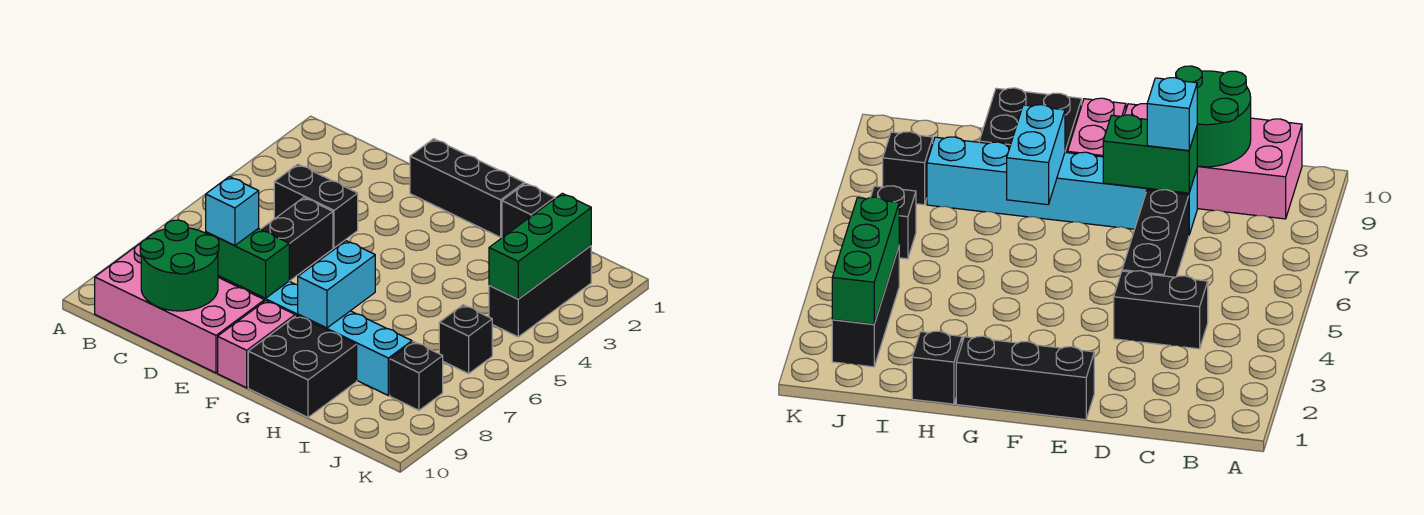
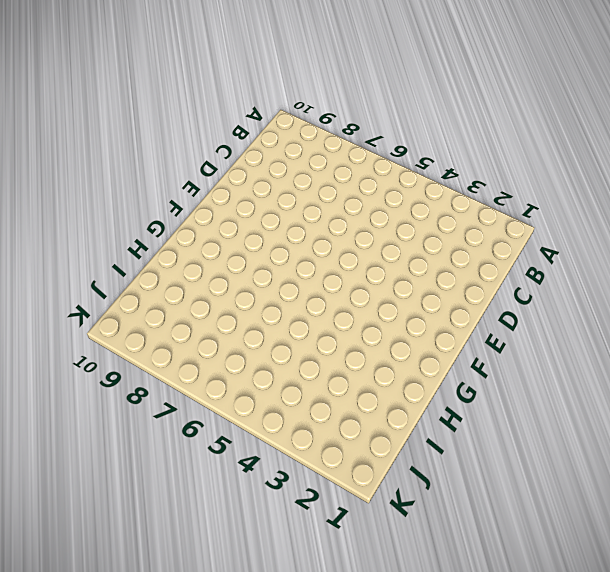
none -> pink 2x4 brick [95,243,264,373]
none -> black 1x2 brick [274,164,358,248]
none -> black 1x3 brick [261,197,333,281]

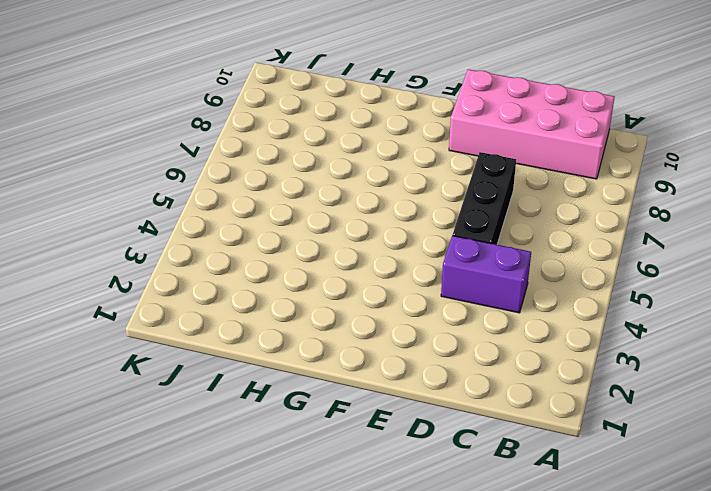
purple 1x2 brick [441,236,531,313] -> black 1x2 brick [274,164,358,248]
none -> cyan 1x6 brick [218,276,412,395]
none -> black 1x3 brick [410,139,524,237]
none -> pink 1x2 brick [218,301,295,388]

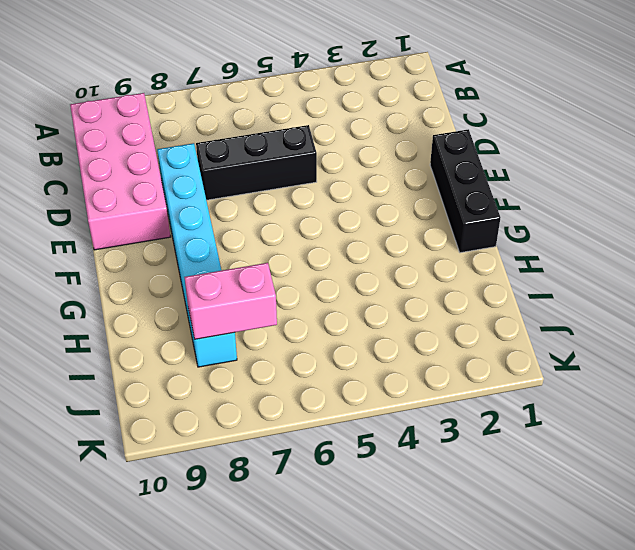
pink 1x2 brick [184,263,277,339] -> pink 1x2 brick moved to [218,301,295,388]
none -> black 1x2 brick [274,164,358,248]
none -> black 2x2 brick [248,315,357,417]
none -> black 1x1 brick [502,183,555,238]

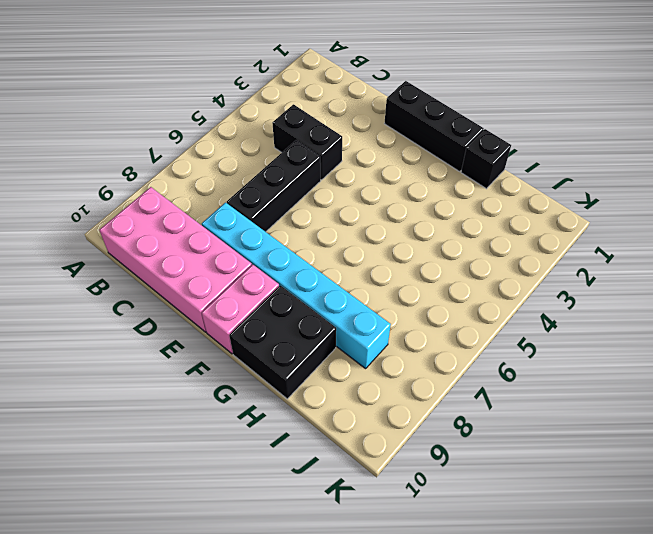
none -> black 1x3 brick [489,246,591,337]
none -> black 1x1 brick [439,305,492,374]
none -> black 1x1 brick [390,342,443,410]

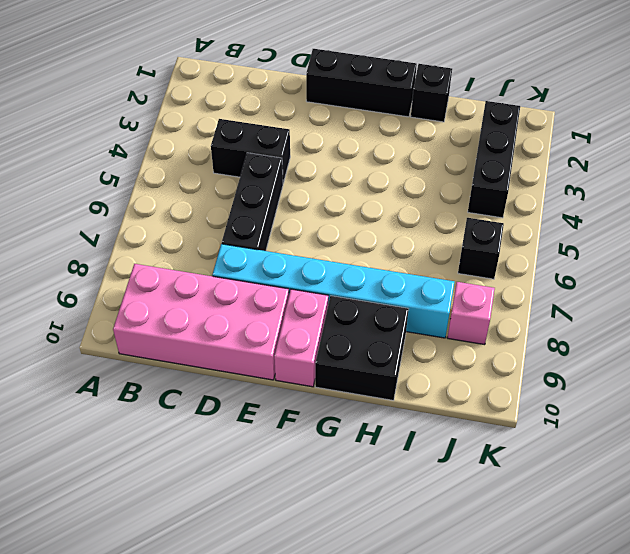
pink 1x1 brick [447,282,495,345] -> black 1x1 brick [390,342,443,410]
none -> green 2x2 round brick [140,220,219,311]
none -> green 1x2 brick [206,228,289,298]
none -> cyan 1x2 brick [298,241,375,328]

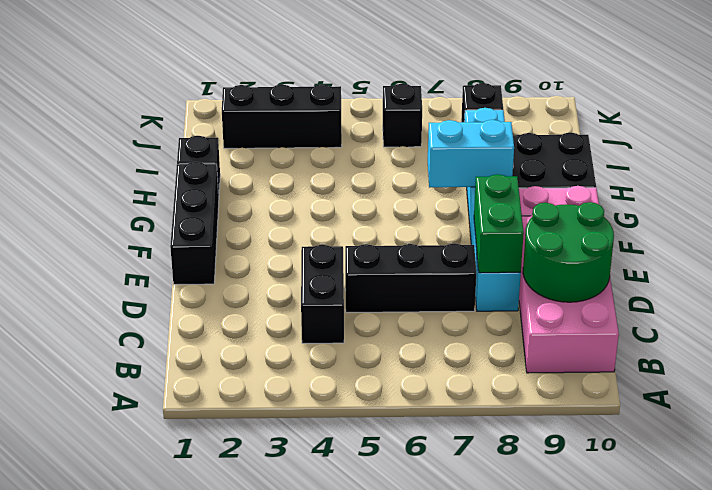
none -> green 1x3 brick [489,193,591,299]
none -> cyan 1x1 brick [206,177,259,246]

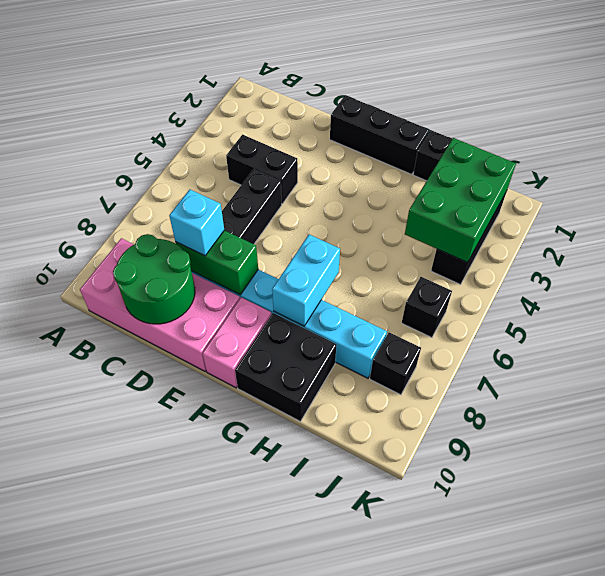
green 2x3 brick [405,138,516,263] -> green 1x3 brick [489,193,591,299]

